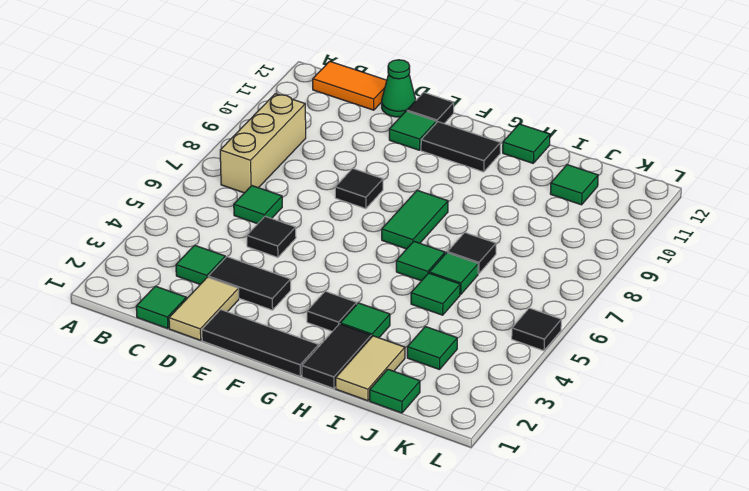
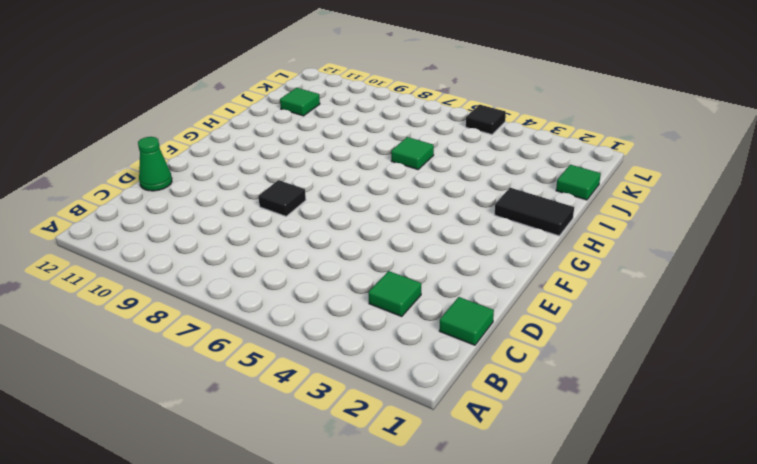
none -> tan 1x3 brick [220,94,306,193]
none -> orange 1x2 tile [313,61,387,110]
none -> green 1x1 tile [234,186,282,224]

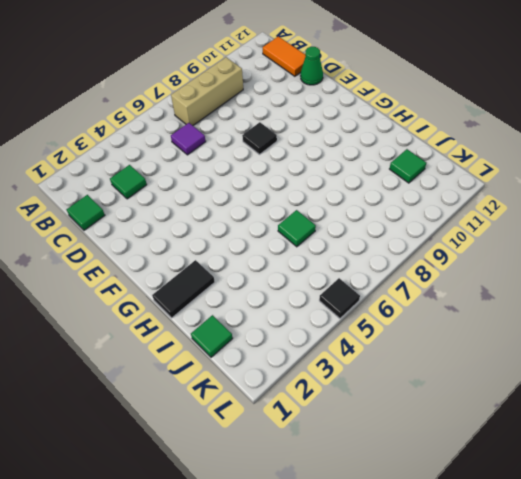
purple 1x1 tile [171,123,206,155] -> green 1x1 tile [234,186,282,224]
none -> tan 1x2 tile [169,277,239,340]
none -> black 1x2 tile [208,257,291,310]
none -> black 1x1 tile [247,216,296,257]

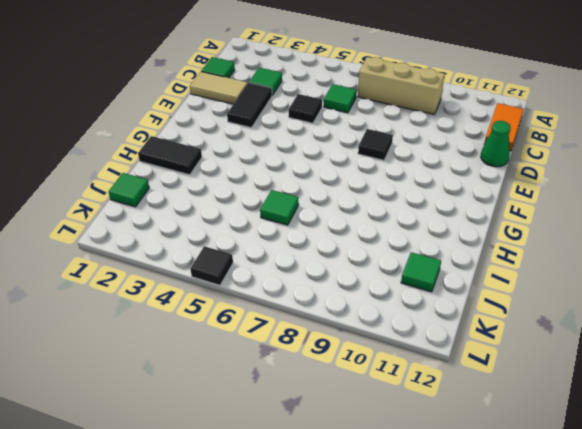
none -> black 1x3 tile [202,310,319,376]
none -> green 1x1 tile [389,111,436,150]
none -> black 1x1 tile [407,92,454,123]

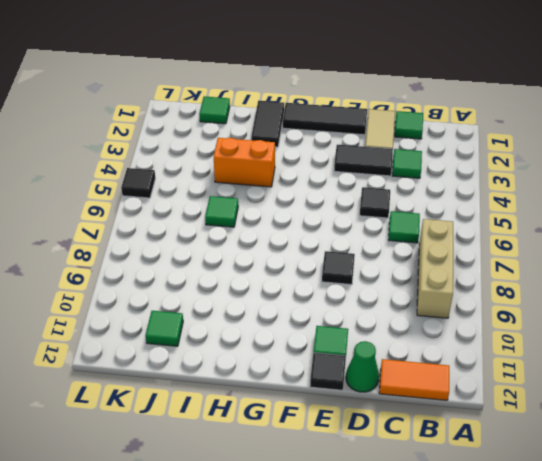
orange 1x2 brick [214,138,275,187] -> none
none -> black 1x2 tile [421,122,501,172]
none -> black 1x1 tile [307,291,357,331]
none -> green 1x2 tile [382,190,448,249]

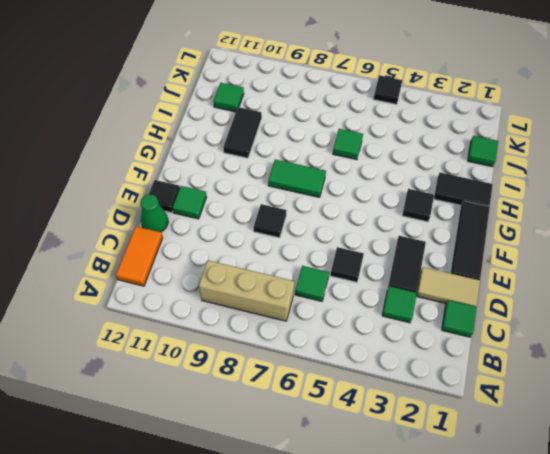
black 1x2 tile [223,107,262,158] -> black 1x2 tile moved to [421,122,501,172]
none -> green 1x1 tile [340,303,390,338]
none -> green 1x1 tile [396,241,445,281]
none -> green 1x1 tile [503,124,550,163]

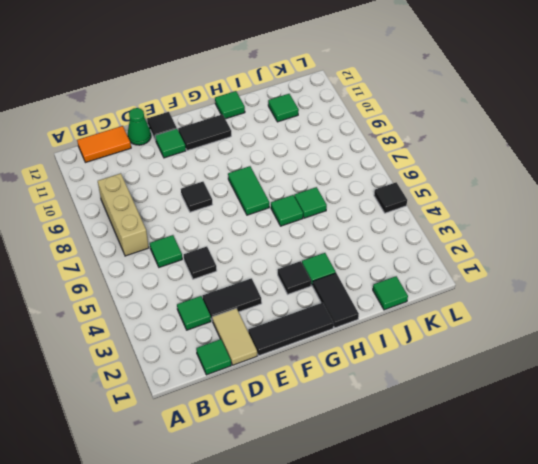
none -> tan 1x2 tile [336,336,405,401]
none -> green 1x1 tile [411,273,460,315]
none -> black 1x1 tile [448,232,496,274]

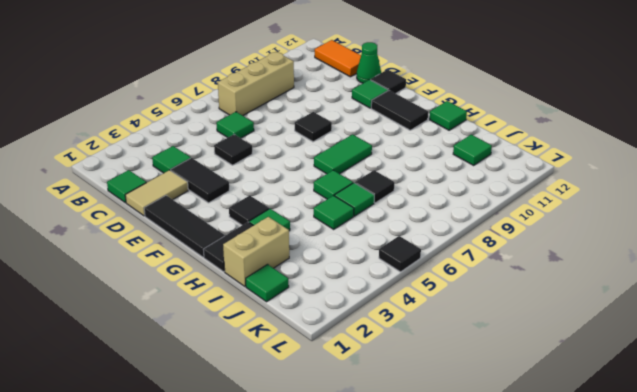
tan 1x2 brick [223,217,289,287] -> tan 1x2 tile [336,336,405,401]
none -> green 1x1 tile [407,327,457,370]

